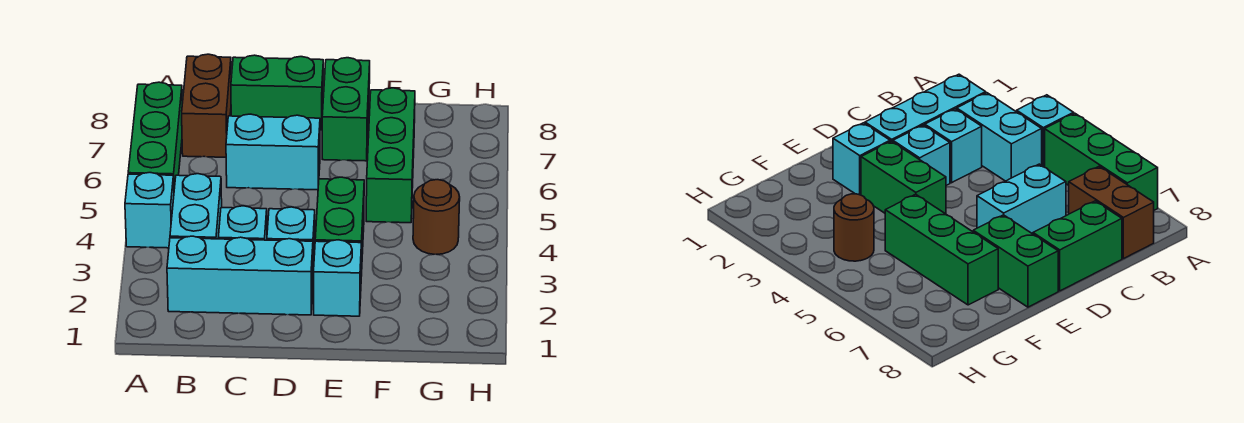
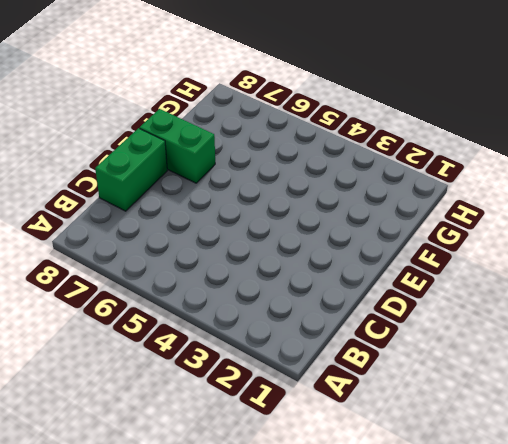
none -> cyan 1x1 brick [125,173,174,248]
none -> green 1x3 brick [128,82,182,189]
none -> cyan 1x3 brick [167,236,313,315]

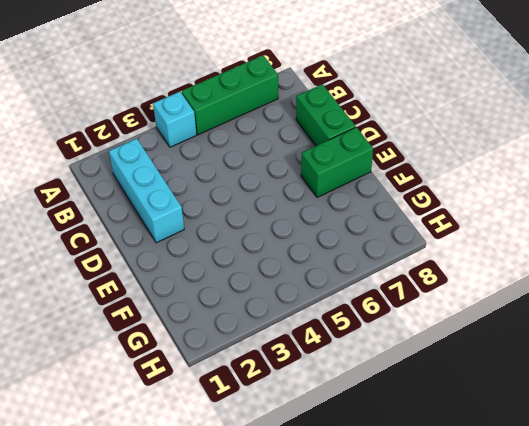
none -> cyan 1x2 brick [170,174,222,239]
none -> brown 1x2 brick [182,54,231,157]
none -> cyan 1x1 brick [218,206,267,240]

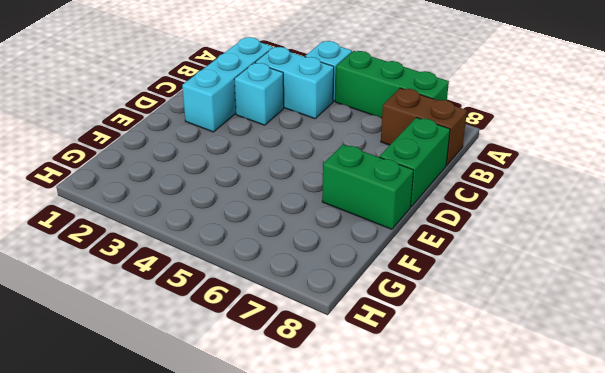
none -> cyan 1x2 brick [226,114,320,190]
none -> cyan 1x1 brick [267,207,315,275]
none -> cyan 1x1 brick [314,240,361,316]

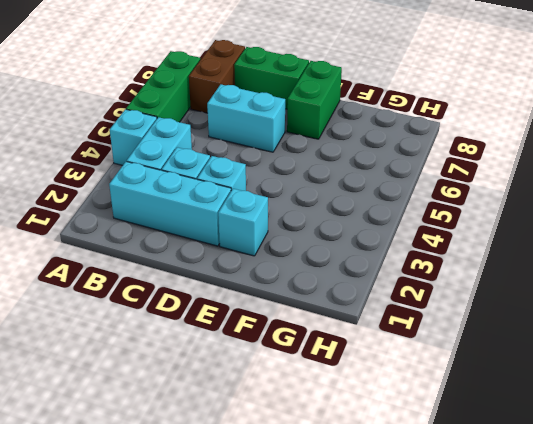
none -> green 1x2 brick [315,177,364,276]
none -> green 1x3 brick [366,88,415,223]
none -> brown 1x1 round brick [413,180,460,254]

